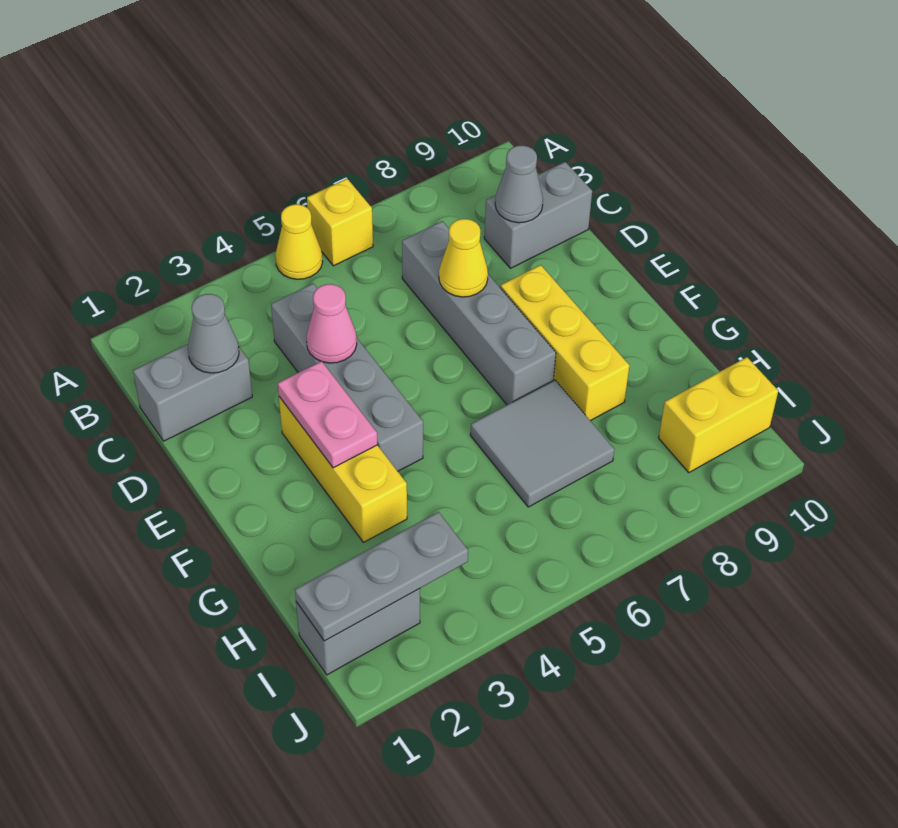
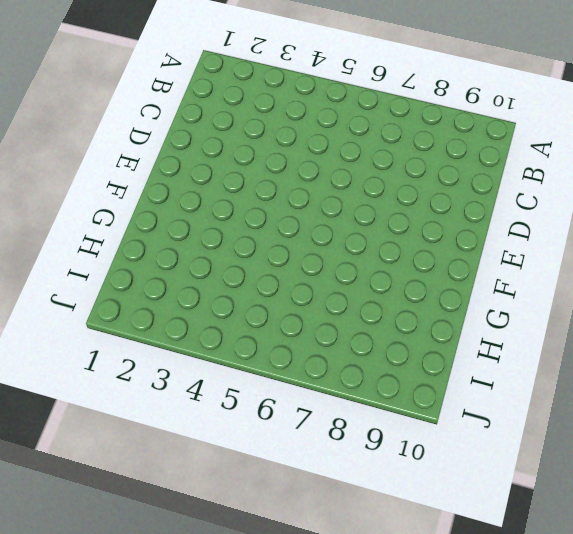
none -> yellow 1x1 cone [275,204,323,279]
none -> yellow 1x1 brick [307,179,373,266]
none -> grey 1x2 brick [133,344,252,441]

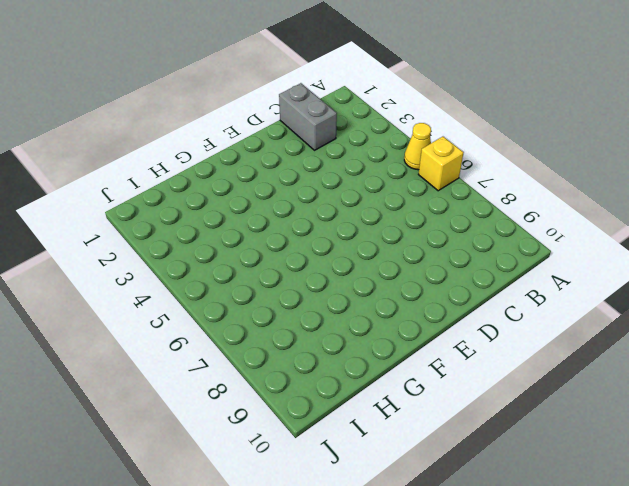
none -> grey 1x4 brick [271,283,423,471]
none -> grey 1x4 brick [402,221,556,405]
none -> grey 1x2 brick [484,162,592,268]

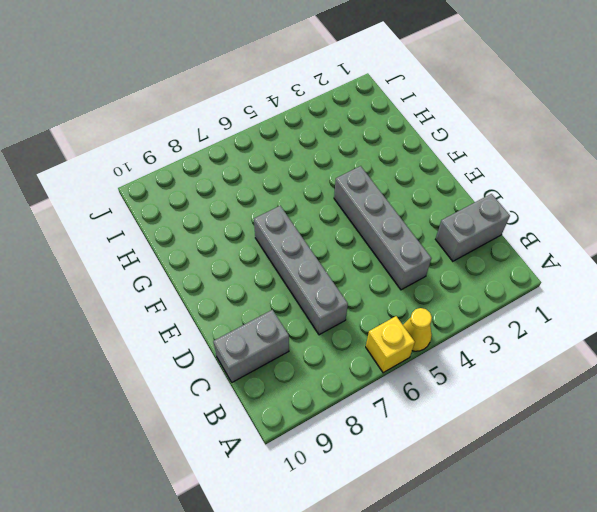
none -> yellow 1x3 brick [279,397,407,542]
none -> yellow 1x3 brick [500,265,629,421]
none -> grey 2x2 tile [470,380,614,507]

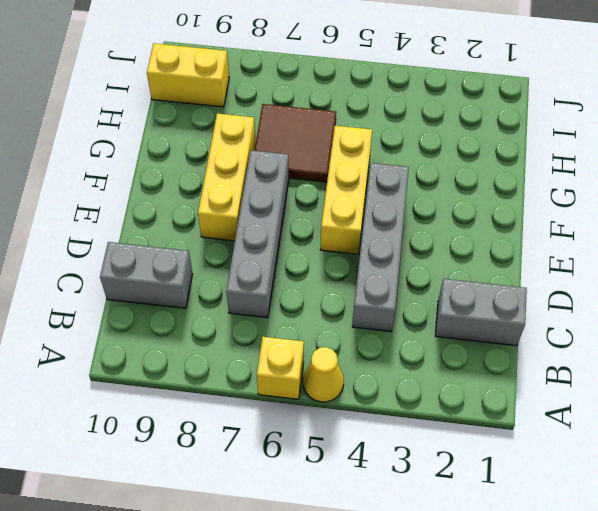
yellow 1x3 brick [320,126,372,254] -> yellow 1x3 brick moved to [279,397,407,542]
brown 2x2 tile [254,104,336,182] -> grey 2x2 tile [470,380,614,507]
none -> grey 1x2 brick [296,589,420,675]
none -> grey 1x1 cone [188,294,239,373]
none -> grey 1x1 cone [495,145,543,223]

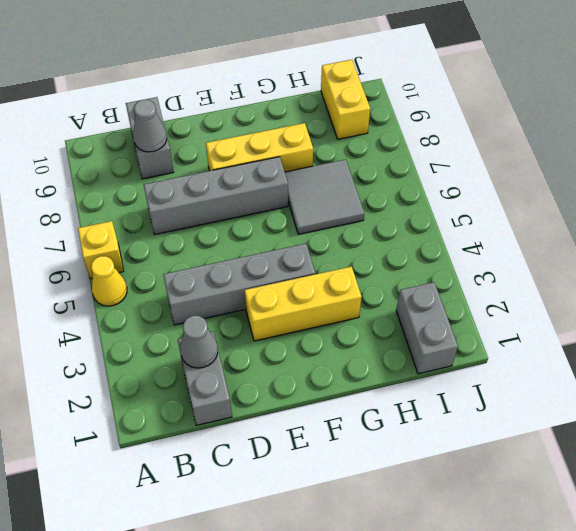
none -> pink 1x1 cone [306,284,357,363]
none -> yellow 1x1 cone [439,219,488,297]
none -> pink 1x2 plate [278,361,377,468]

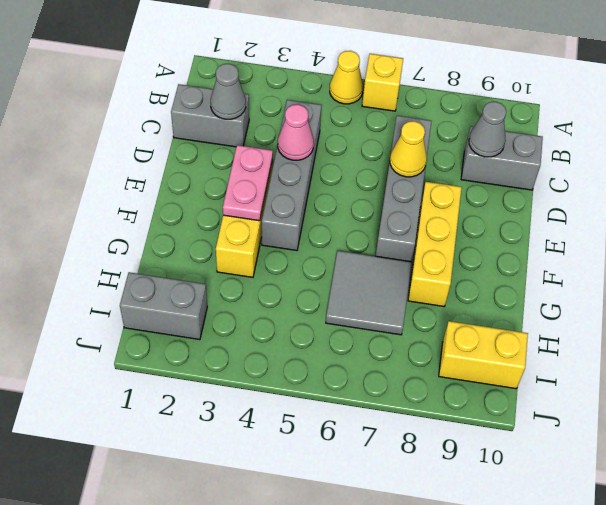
none -> grey 1x3 plate [295,512,468,641]

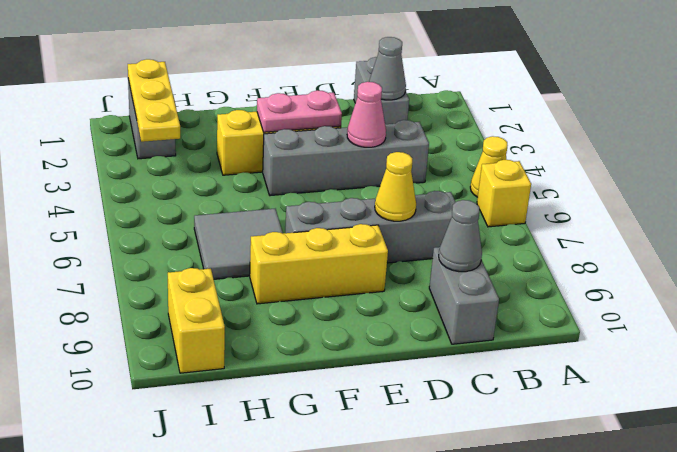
yellow 1x3 plate [128,59,180,142] -> grey 1x3 plate [295,512,468,641]

